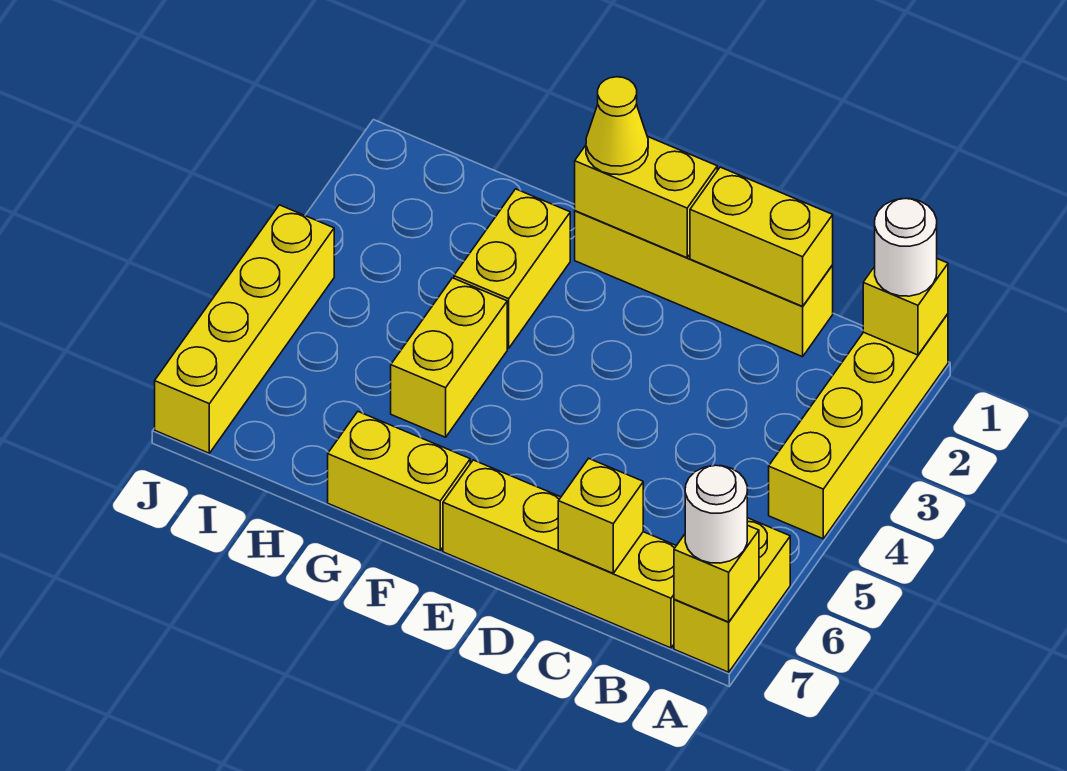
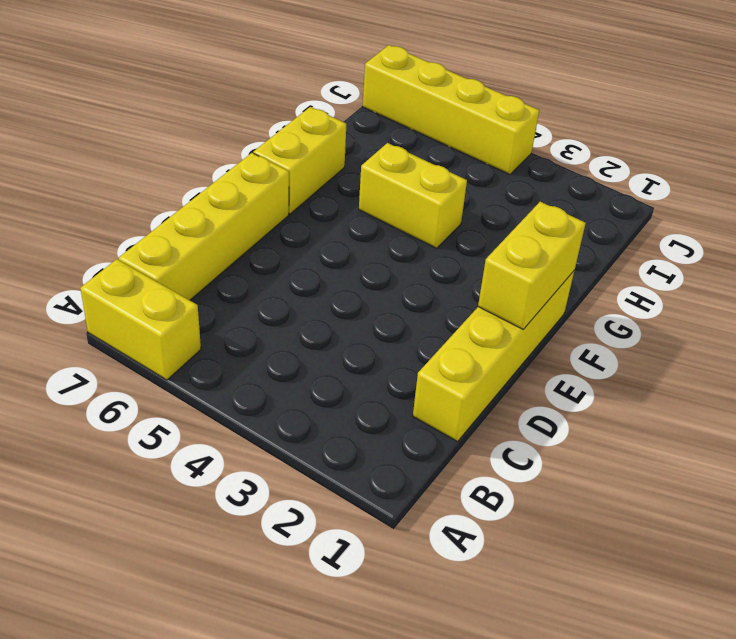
none -> yellow 1x4 brick [769,314,948,539]
none -> yellow 1x2 brick [454,189,570,348]
none -> yellow 1x1 brick [863,259,948,355]

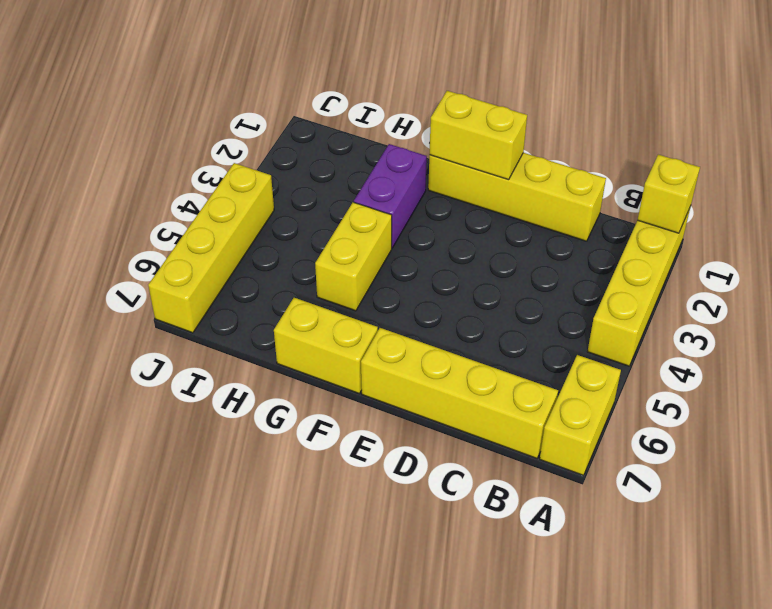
purple 1x2 brick [354,144,427,248] -> yellow 1x2 brick [454,189,570,348]
none -> yellow 1x1 brick [674,525,759,622]
none -> yellow 1x2 brick [690,167,833,306]
none -> yellow 1x1 brick [558,458,643,573]

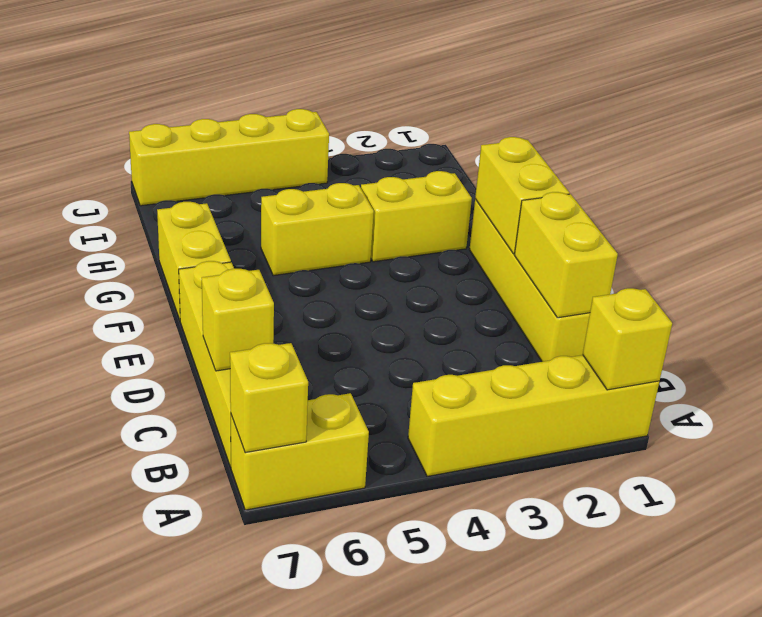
none -> white 1x1 round brick [875,198,937,296]
none -> white 1x1 round brick [685,465,747,563]
none -> yellow 1x1 cone [586,77,648,175]

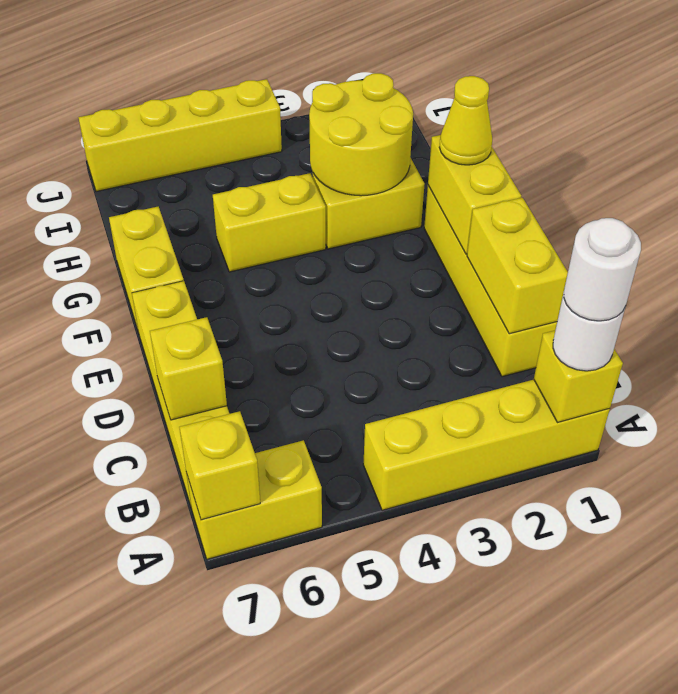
white 1x1 round brick [564,218,641,321] -> white 1x1 round brick moved to [685,465,747,563]
yellow 2x2 round brick [309,73,413,196] -> none

